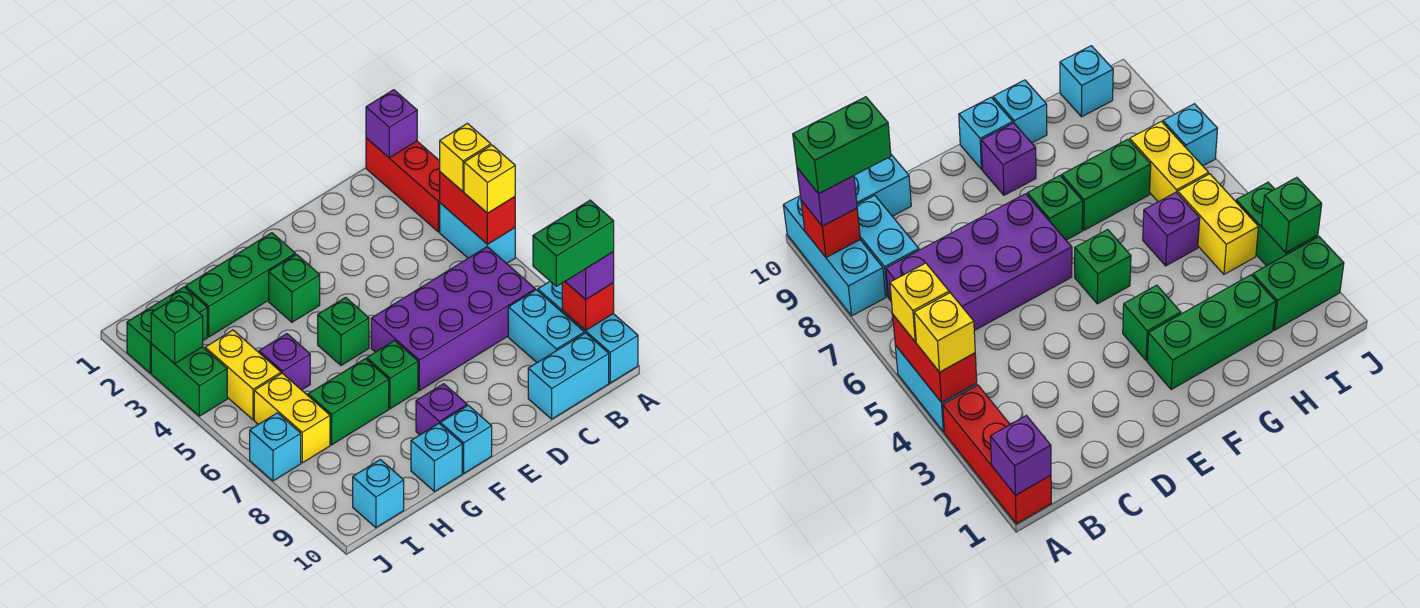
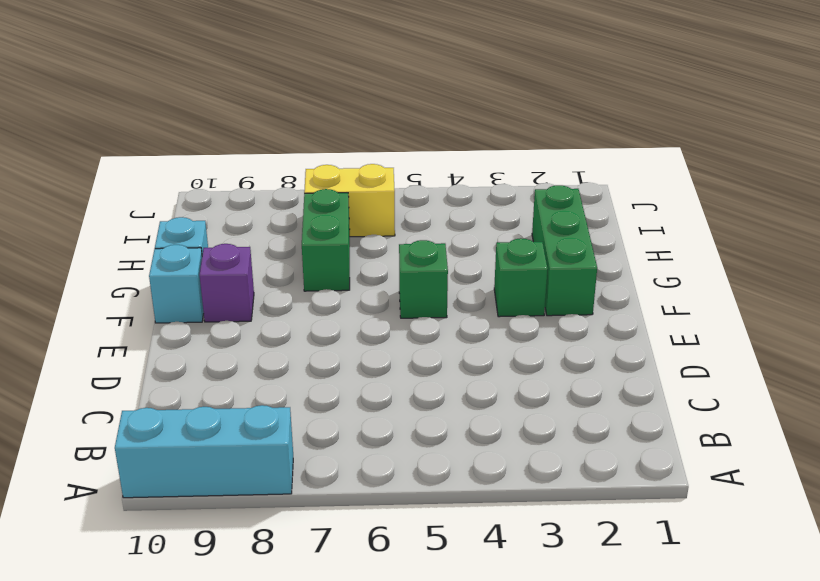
none -> red 1x3 brick [366,138,440,232]
none -> cyan 1x2 brick [440,203,515,263]
none -> purple 2x4 brick [371,247,535,391]

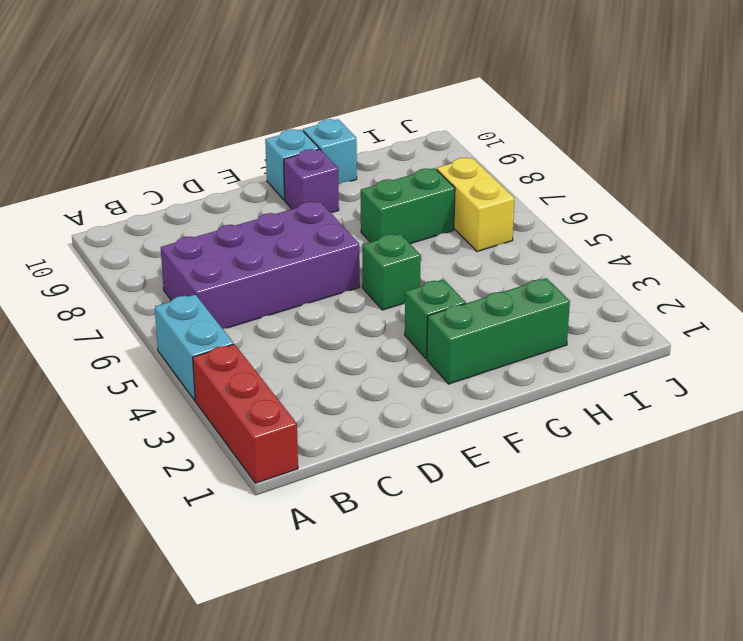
none -> cyan 1x3 brick [538,282,638,383]
none -> cyan 1x2 brick [508,290,584,362]
none -> cyan 1x2 brick [528,333,609,419]

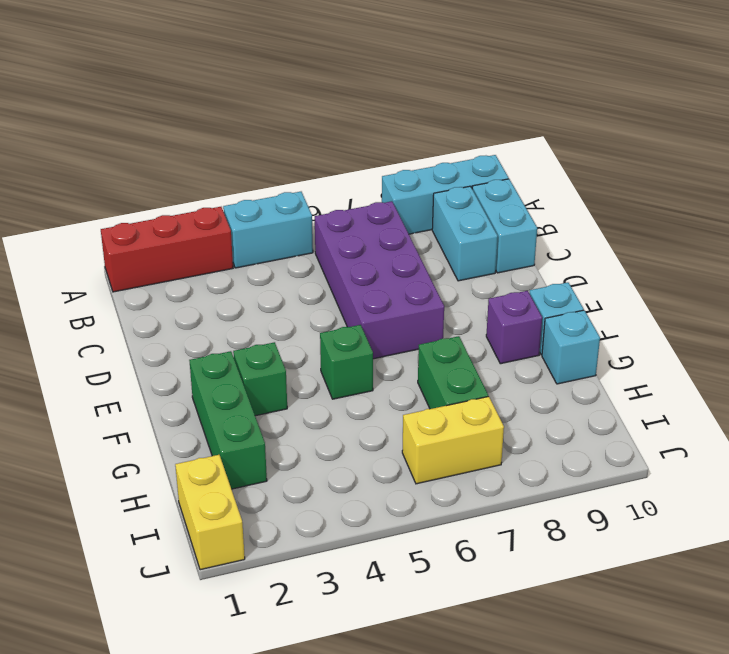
cyan 1x2 brick [432,186,498,281] -> cyan 1x2 brick turned to [508,290,584,362]
yellow 1x2 brick [175,455,245,570] -> yellow 1x2 brick turned to [205,330,281,420]
none -> green 1x1 brick [367,341,418,409]
none -> purple 1x1 brick [259,334,310,390]
none -> green 1x2 brick [127,287,207,373]

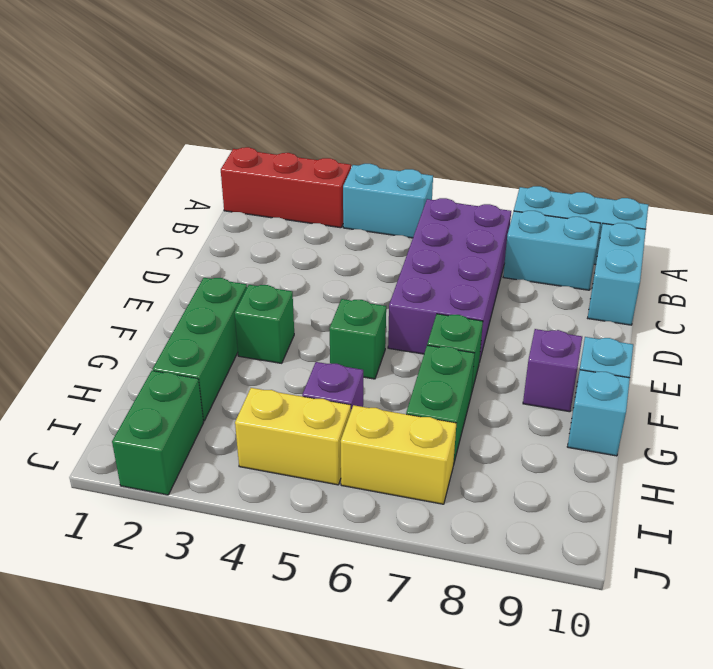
none -> cyan 1x1 brick [353,460,404,528]
none -> green 1x2 brick [151,344,227,416]
none -> cyan 1x1 brick [250,413,301,481]

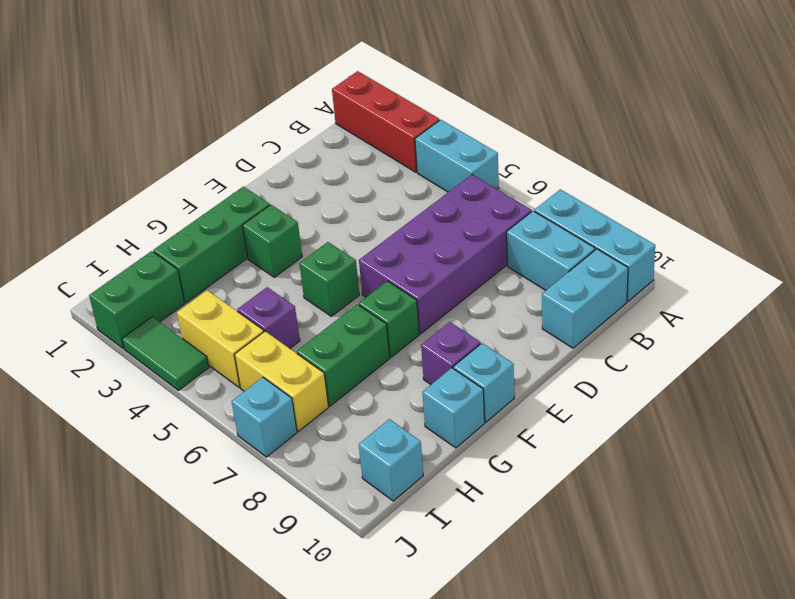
green 1x2 tile [122,317,209,390] -> green 1x2 brick [151,344,227,416]
none -> purple 1x1 brick [366,90,417,158]
none -> red 1x2 brick [440,172,515,244]
none -> red 1x1 brick [562,282,614,330]

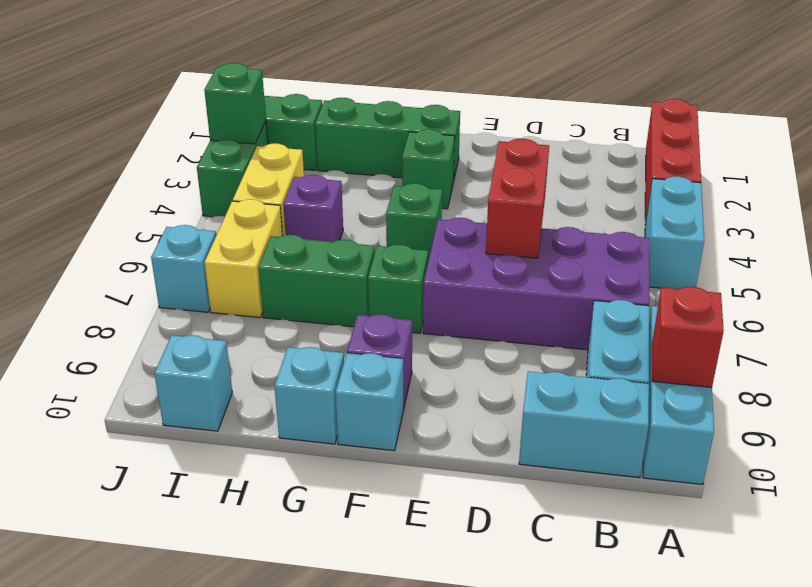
red 1x2 brick [486,139,549,258] -> red 1x2 brick moved to [440,172,515,244]
none -> purple 1x1 brick [366,90,417,158]
none -> yellow 1x1 brick [440,123,491,191]
none -> yellow 1x1 brick [464,145,515,213]

